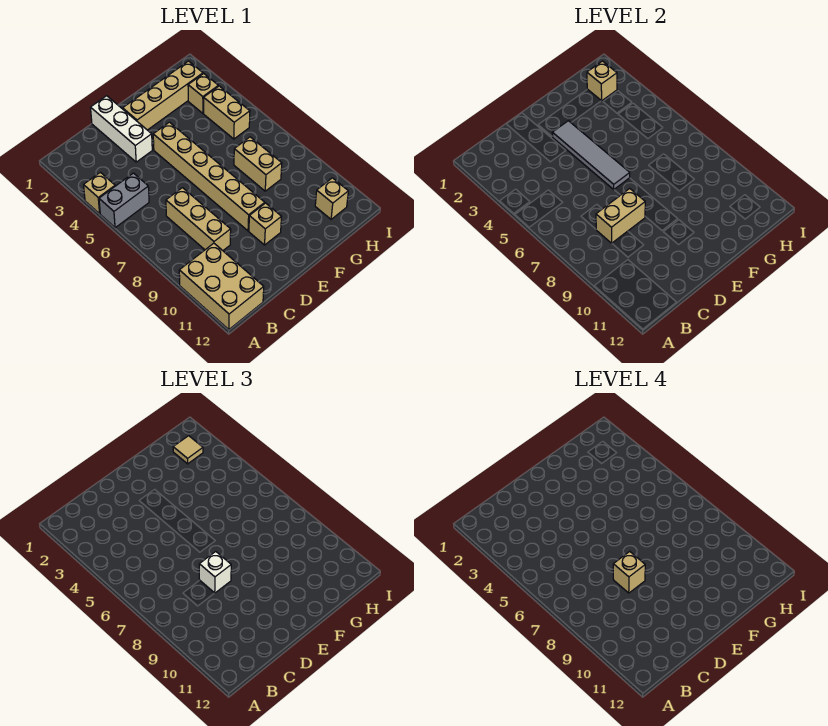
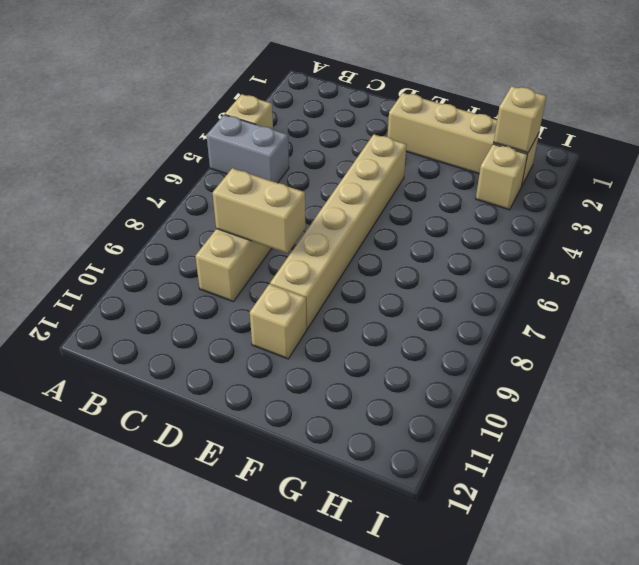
none -> tan 2x3 brick [179,243,264,330]
none -> white 1x3 brick [90,96,152,162]
none -> tan 1x2 brick [234,137,282,191]

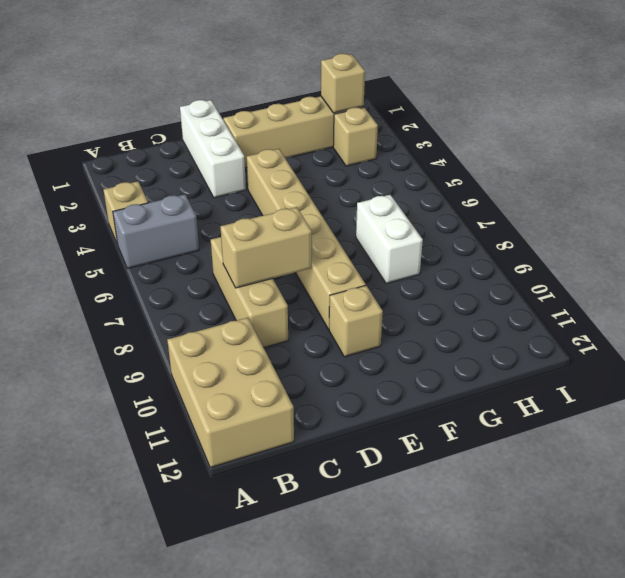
white 1x2 brick [356,195,423,284] -> tan 1x2 brick [234,137,282,191]
none -> tan 1x2 brick [204,86,250,139]
none -> tan 1x1 brick [315,178,348,219]
none -> grey 1x4 tile [552,121,630,190]

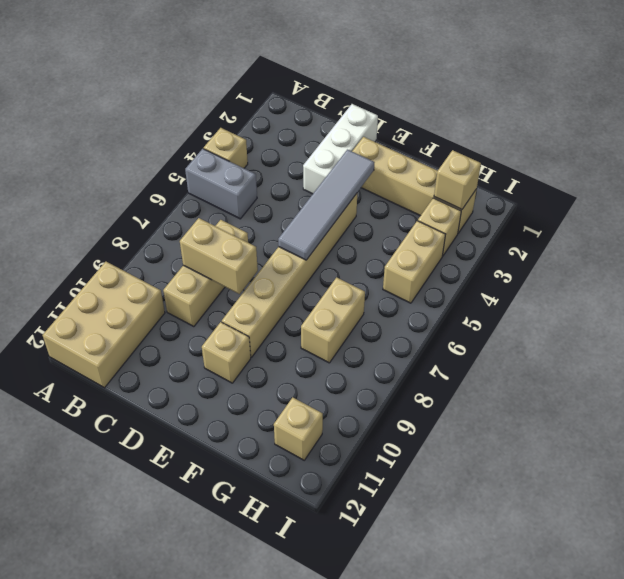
none -> white 1x1 brick [199,551,231,593]
none -> tan 1x1 tile [173,436,203,464]
none -> tan 1x1 brick [613,551,645,593]

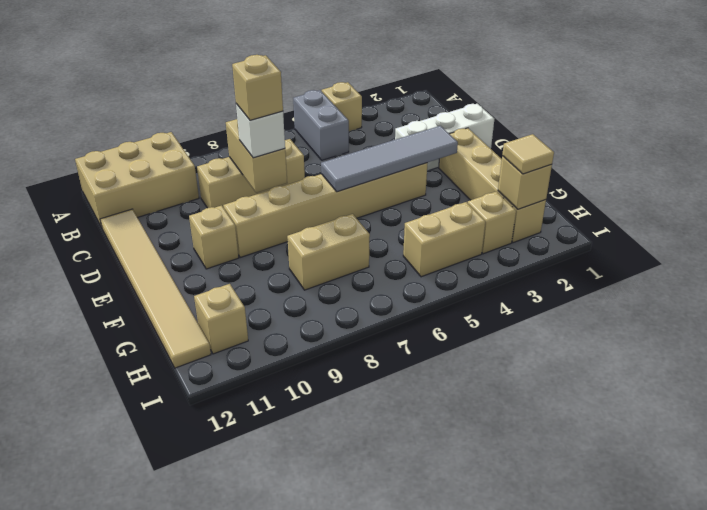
tan 1x6 tile [100,209,211,368] -> none

